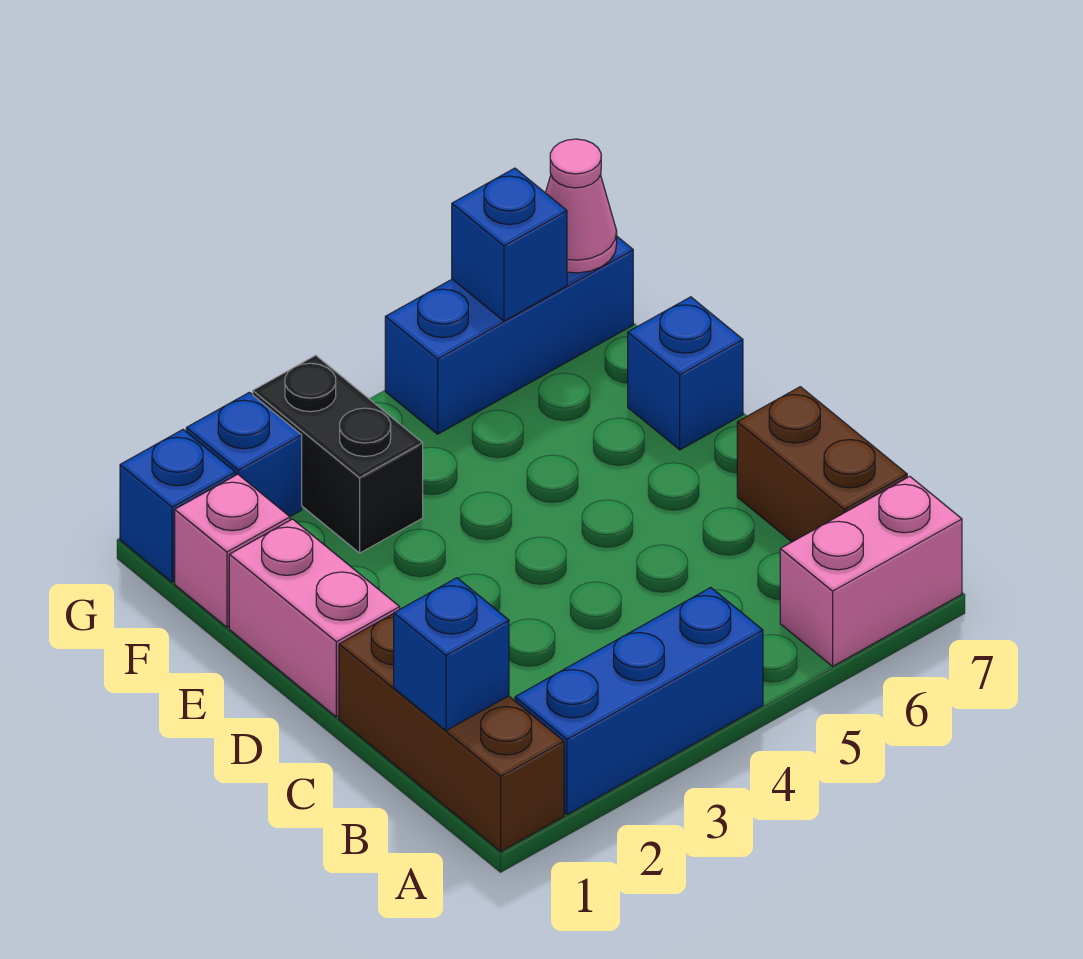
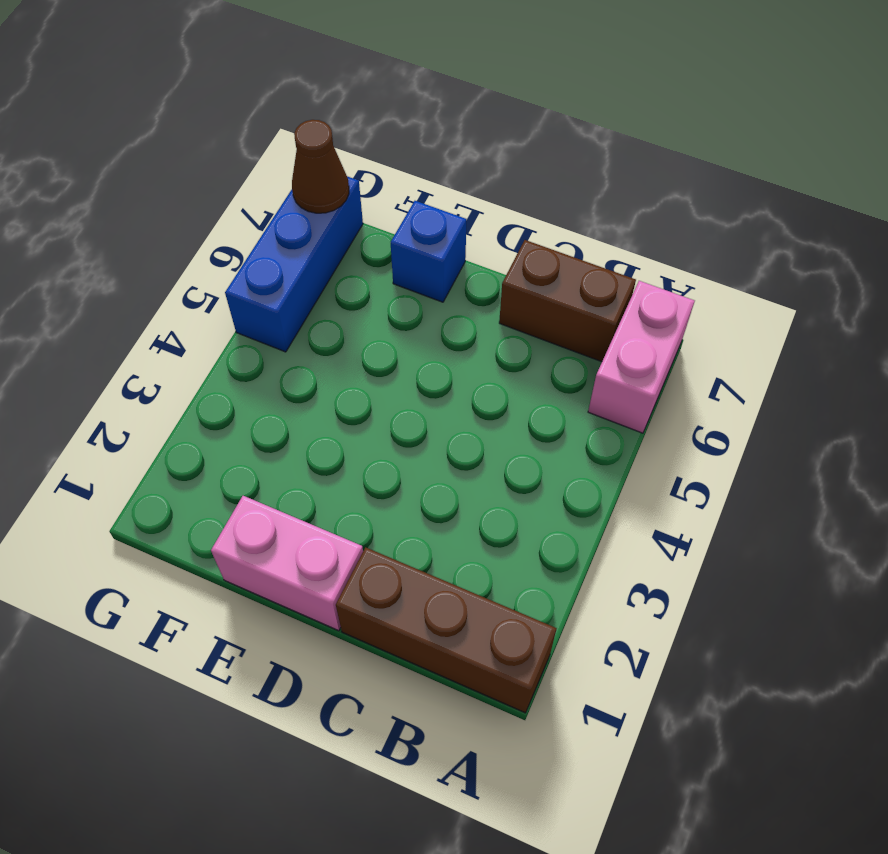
brown 1x1 cone [292,120,349,213] -> pink 1x1 cone [546,139,617,273]
none -> blue 1x3 brick [515,588,763,815]
none -> pink 1x1 brick [175,474,290,627]
none -> black 1x2 brick [253,355,423,553]

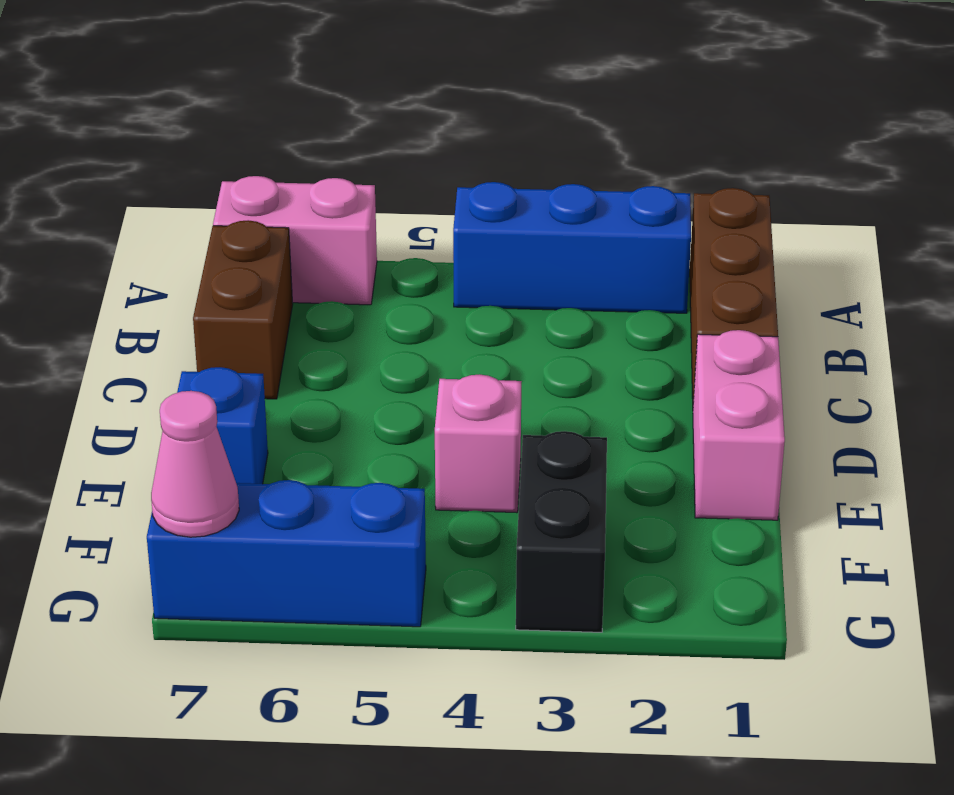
pink 1x1 brick [435,374,521,513] -> pink 1x1 brick moved to [175,474,290,627]
none -> blue 1x1 brick [120,430,235,582]
none -> blue 1x1 brick [186,392,302,516]
none -> blue 1x1 brick [394,578,509,731]

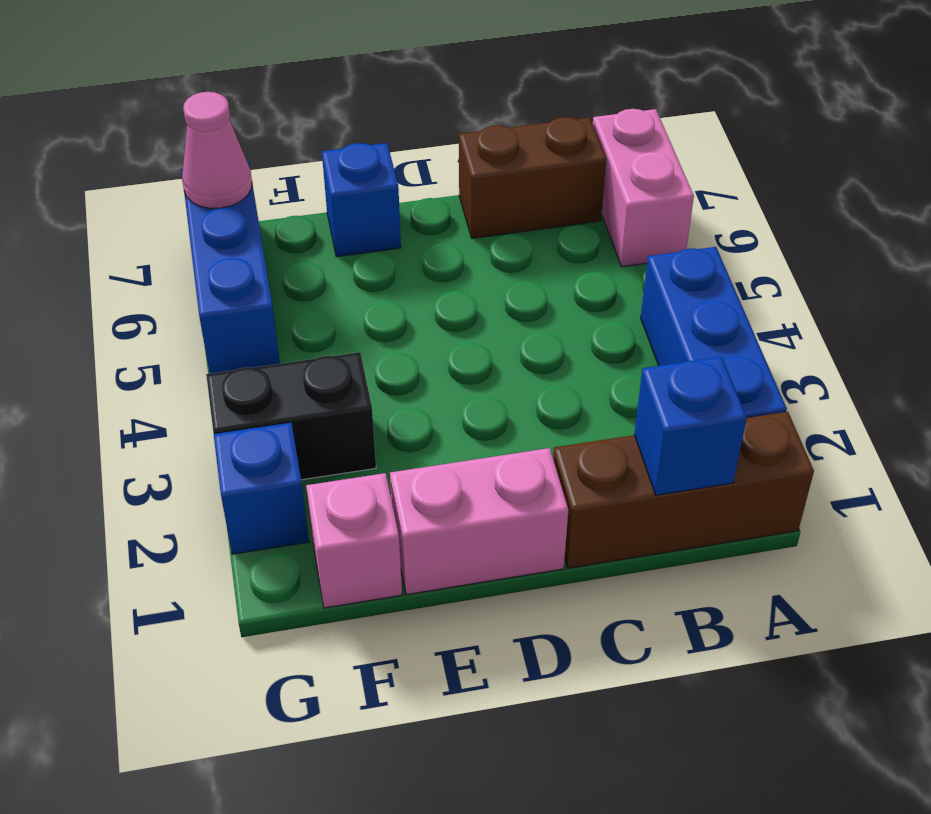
none -> blue 1x1 brick [120,430,235,582]
none -> blue 1x1 brick [452,168,567,321]

